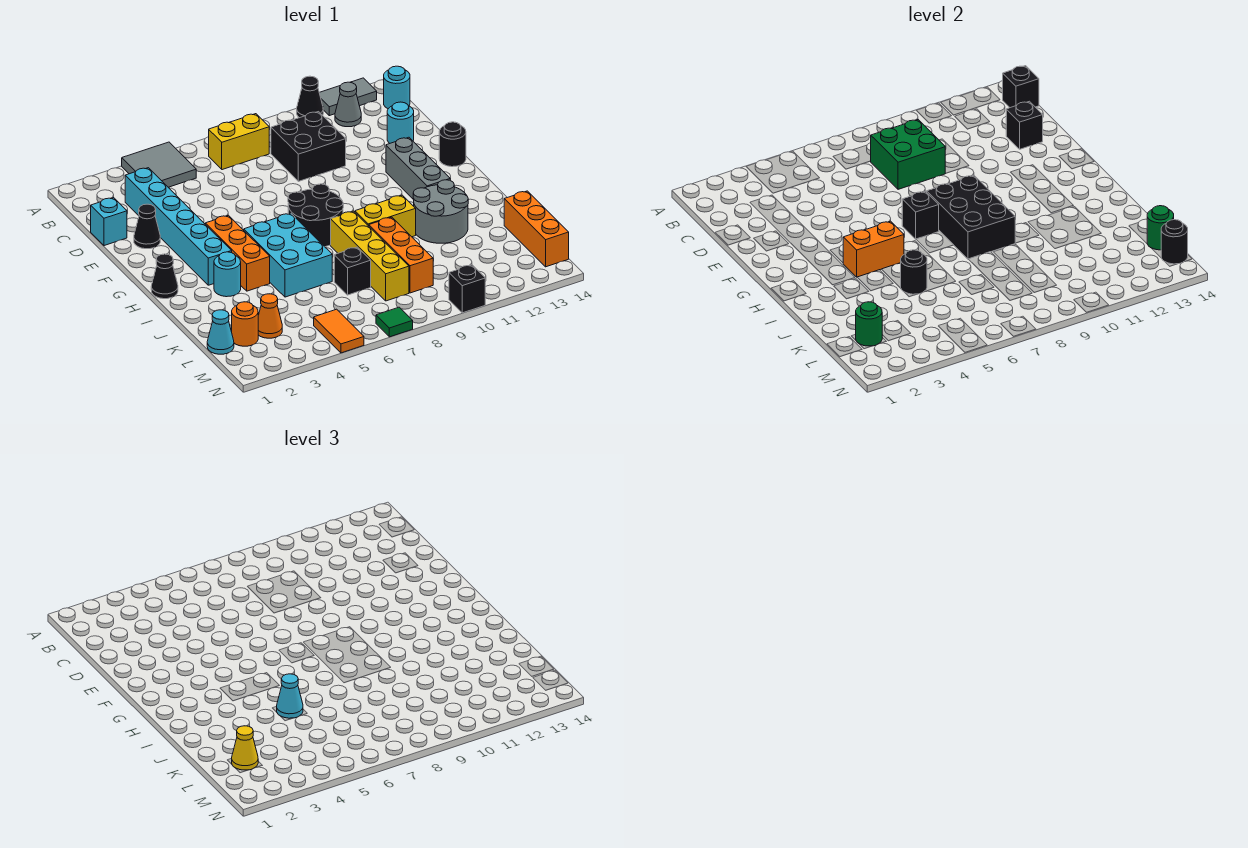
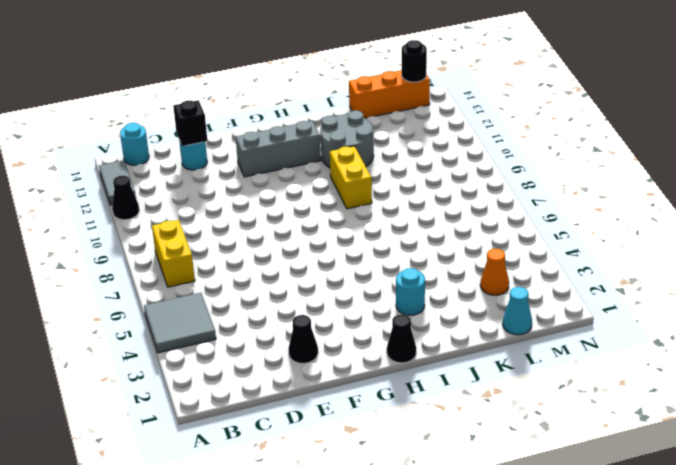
none -> grey 1x1 cone [335,82,361,127]
none -> cyan 1x6 brick [125,168,232,285]
none -> black 2x2 brick [271,112,346,181]
none -> cyan 1x1 brick [91,198,127,246]

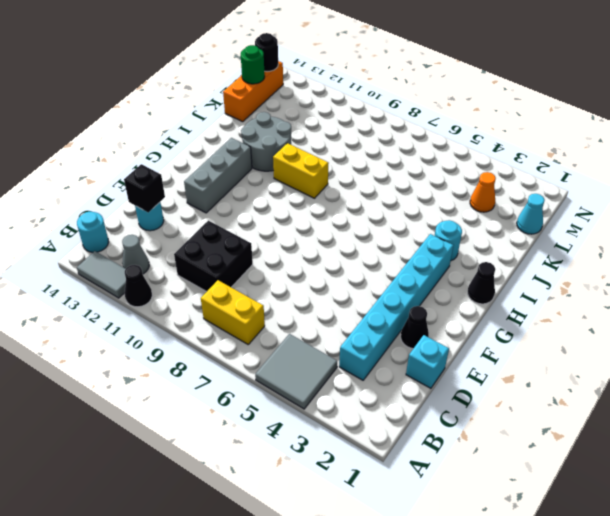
none -> black 1x1 round brick [439,122,466,167]
none -> orange 1x3 brick [205,215,270,291]
none -> black 2x2 round brick [288,184,343,247]
none -> cyan 2x3 brick [244,213,332,297]

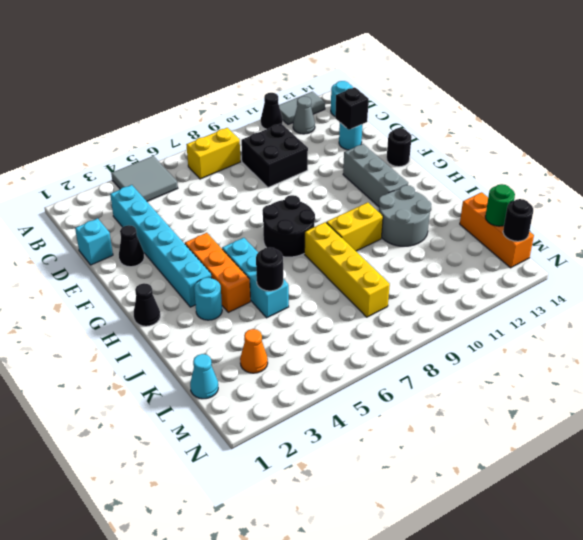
cyan 1x3 brick [222,238,289,318] -> cyan 2x3 brick [244,213,332,297]
none -> orange 1x3 brick [369,217,433,293]
none -> black 1x1 brick [334,247,371,295]
none -> orange 1x1 round brick [232,302,258,346]
none -> orange 1x2 tile [314,309,364,353]

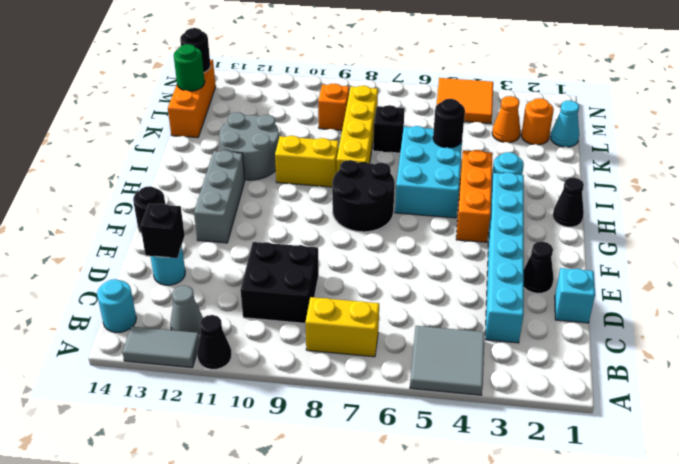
orange 1x1 brick [318,84,349,130] -> orange 1x3 brick [369,217,433,293]
orange 2x2 tile [437,78,493,124] -> orange 1x2 tile [314,309,364,353]
none -> green 1x1 tile [376,307,413,337]
none -> black 1x1 brick [449,265,485,313]
none -> black 1x1 brick [1003,66,1039,108]
none -> green 2x2 brick [871,120,946,189]

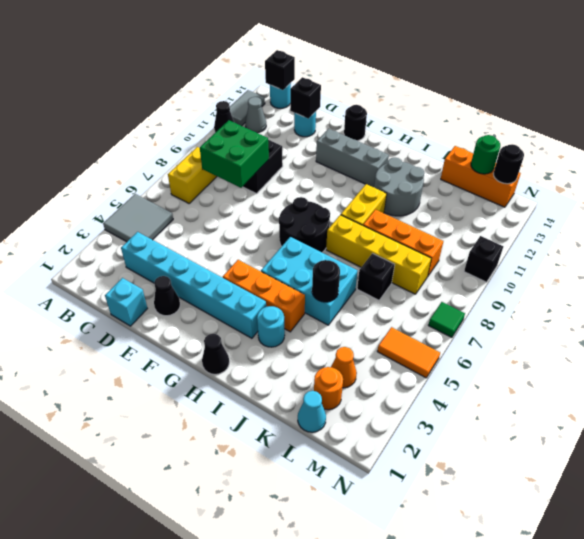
none -> black 1x1 brick [902,191,939,239]
none -> black 2x3 brick [927,175,1015,259]
none -> orange 1x2 brick [843,221,904,277]
none -> green 1x1 round brick [856,302,882,346]

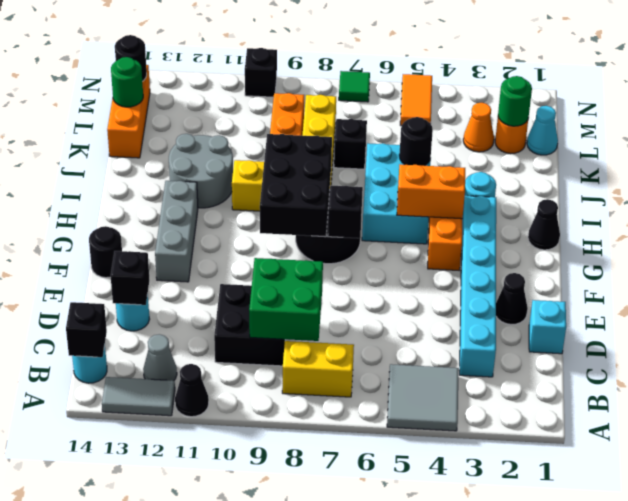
none -> cyan 1x1 cone [277,674,303,718]
none -> yellow 1x1 cone [232,726,258,770]

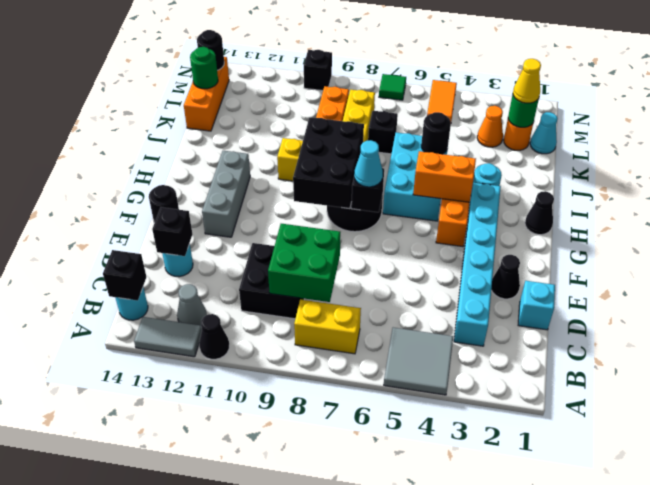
cyan 1x1 cone [354,140,383,187] -> cyan 1x1 cone moved to [277,674,303,718]
none -> grey 2x2 round brick [413,180,468,243]

